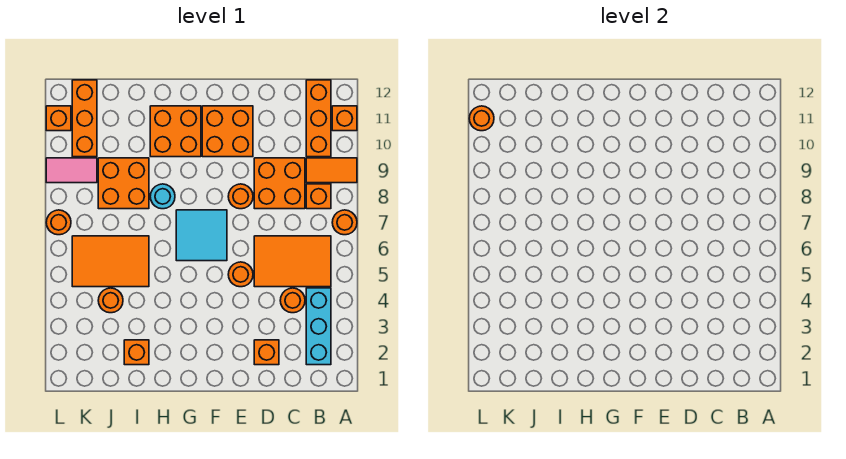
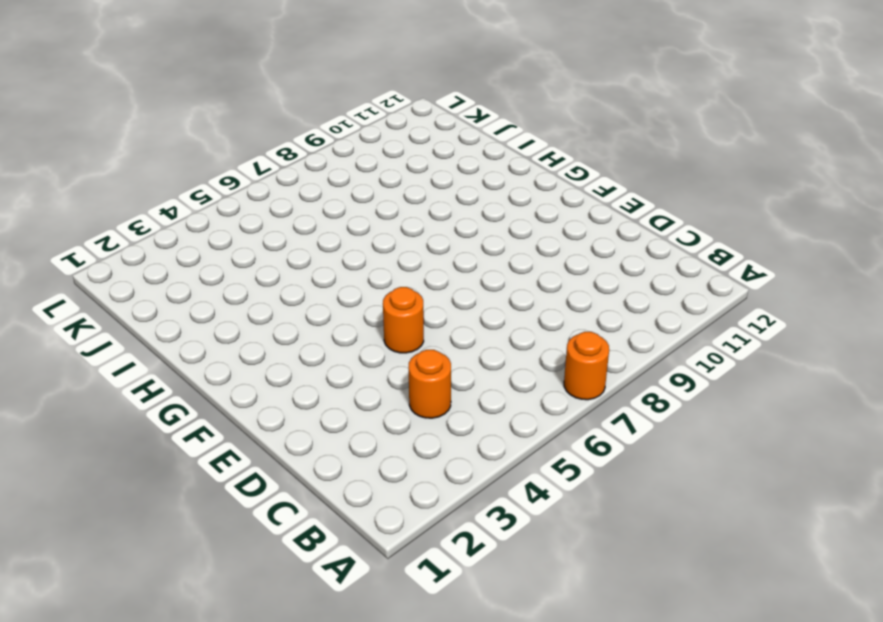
none -> orange 1x2 tile [306,158,357,183]
none -> orange 1x1 brick [332,106,357,131]
none -> cyan 1x3 brick [306,288,331,365]

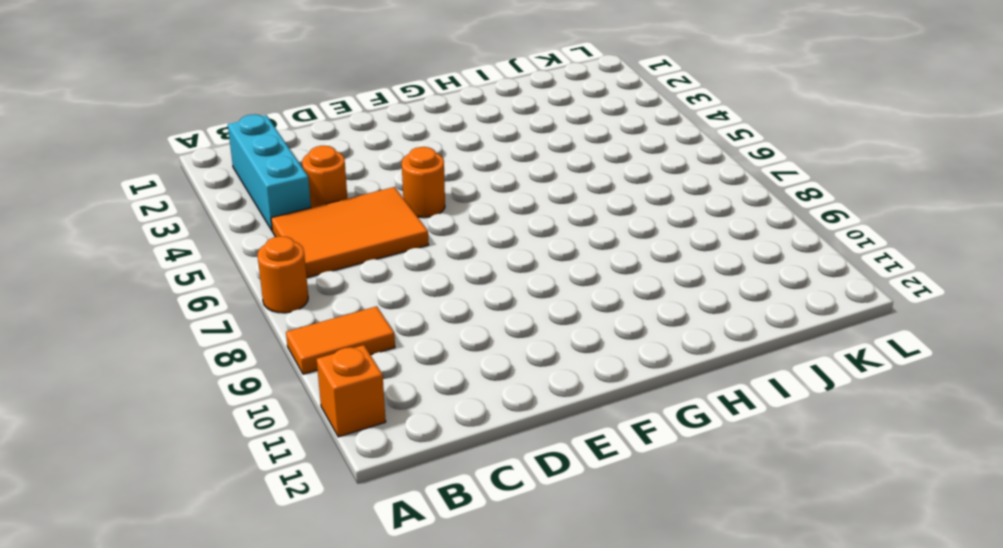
none -> orange 1x1 brick [306,184,331,209]
none -> orange 1x3 brick [306,80,331,157]
none -> orange 2x2 brick [254,158,305,209]

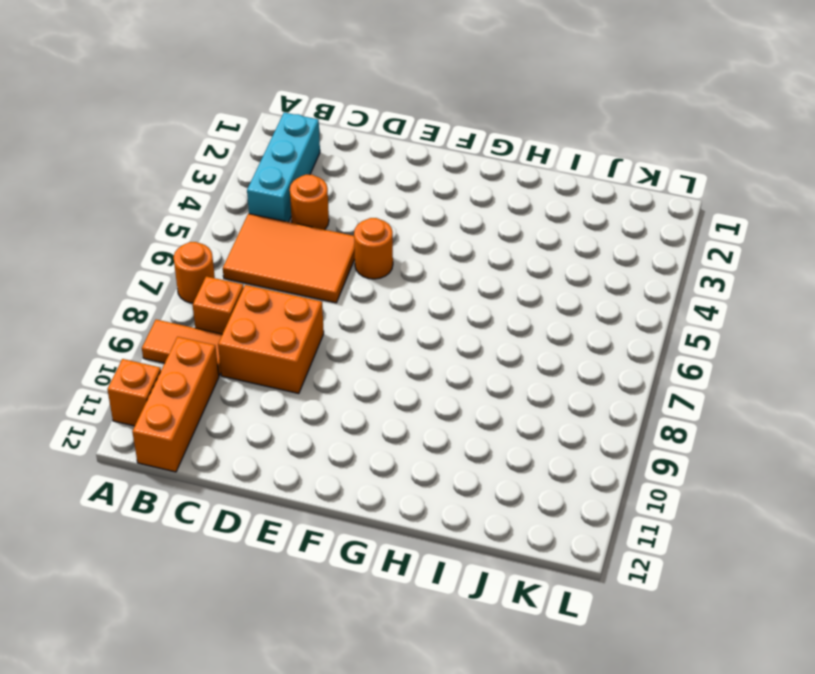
none -> orange 1x1 brick [254,340,279,365]
none -> orange 1x1 round brick [228,184,253,209]
none -> orange 2x2 brick [202,106,253,157]

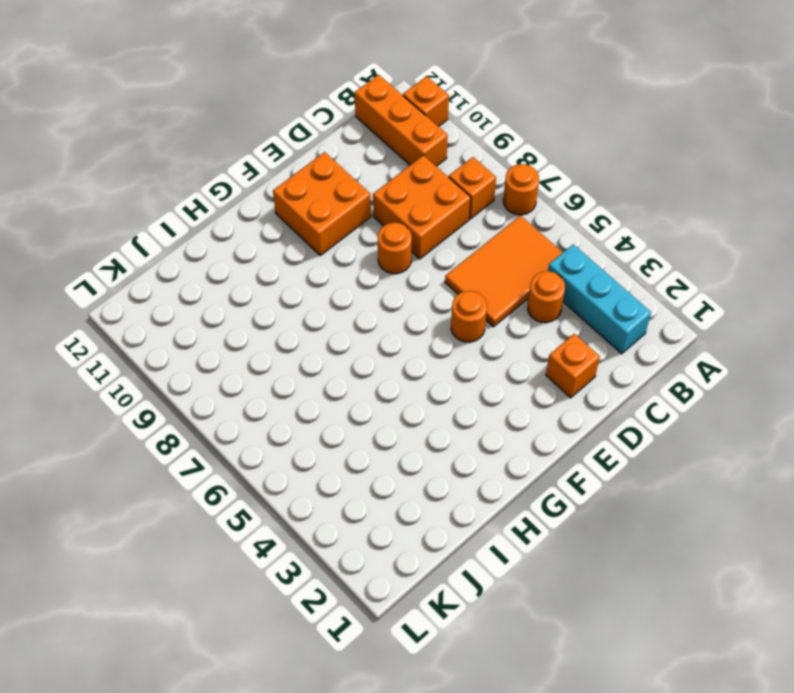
none -> orange 1x2 tile [306,158,357,183]
none -> cyan 2x2 tile [176,210,227,261]
none -> orange 2x2 brick [150,106,201,157]

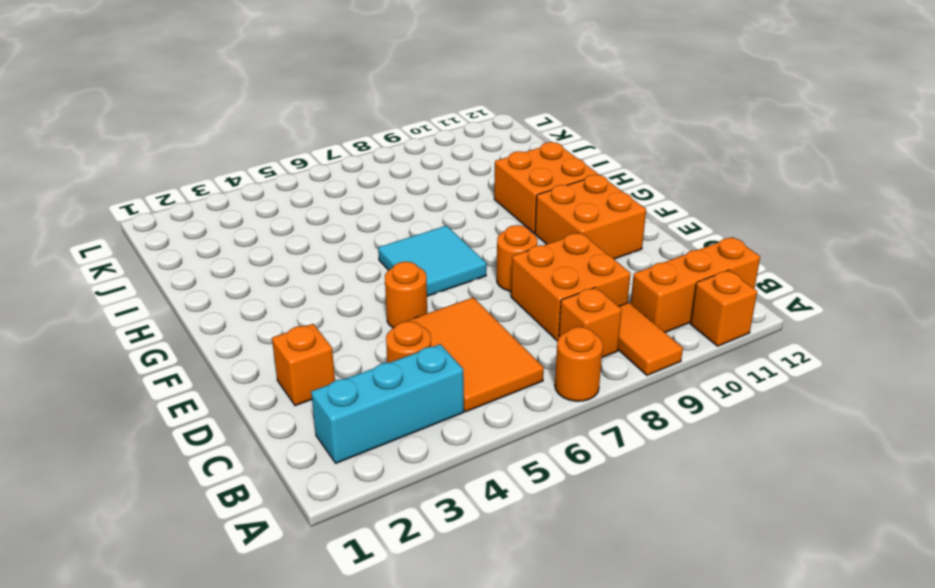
none -> cyan 1x1 round brick [150,184,175,209]
none -> orange 1x1 brick [124,340,149,365]
none -> orange 2x3 tile [72,236,149,287]

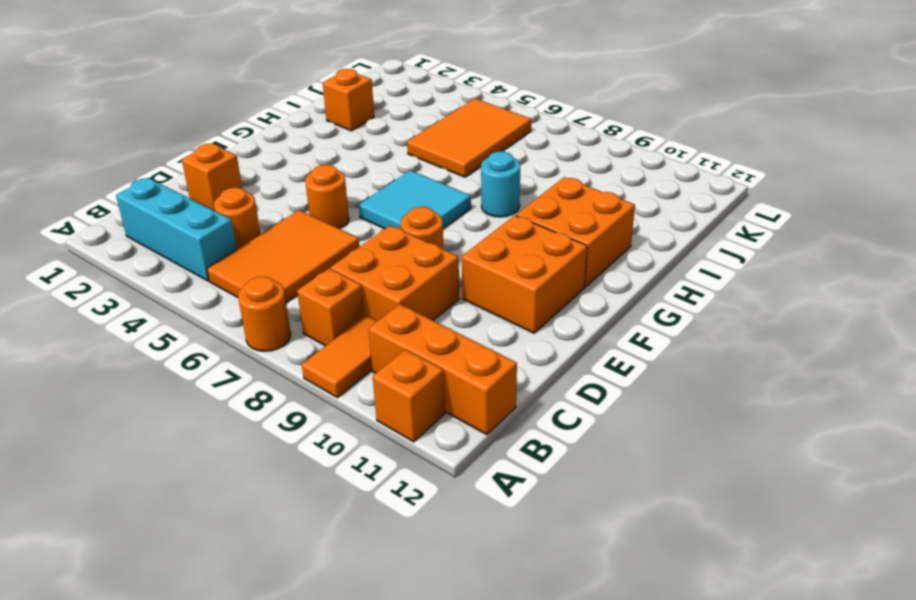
none -> orange 2x2 brick [98,158,149,209]
none -> orange 1x1 round brick [98,288,123,313]
none -> pink 1x2 tile [46,158,97,183]

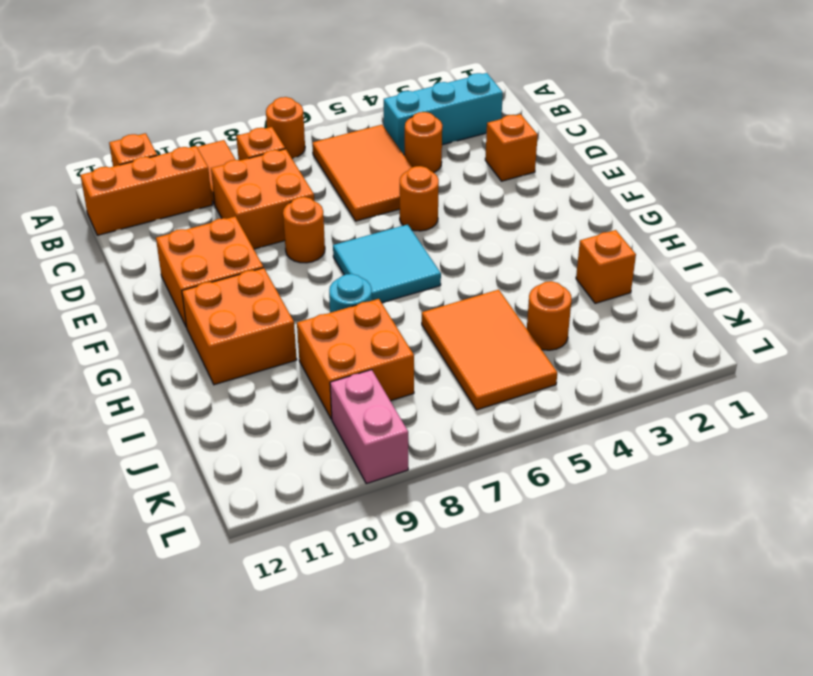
pink 1x2 brick [330,370,408,484] -> pink 1x2 tile [46,158,97,183]
none -> orange 1x3 brick [72,80,97,157]
none -> orange 1x1 round brick [46,210,71,235]
none -> orange 1x1 brick [46,106,71,131]

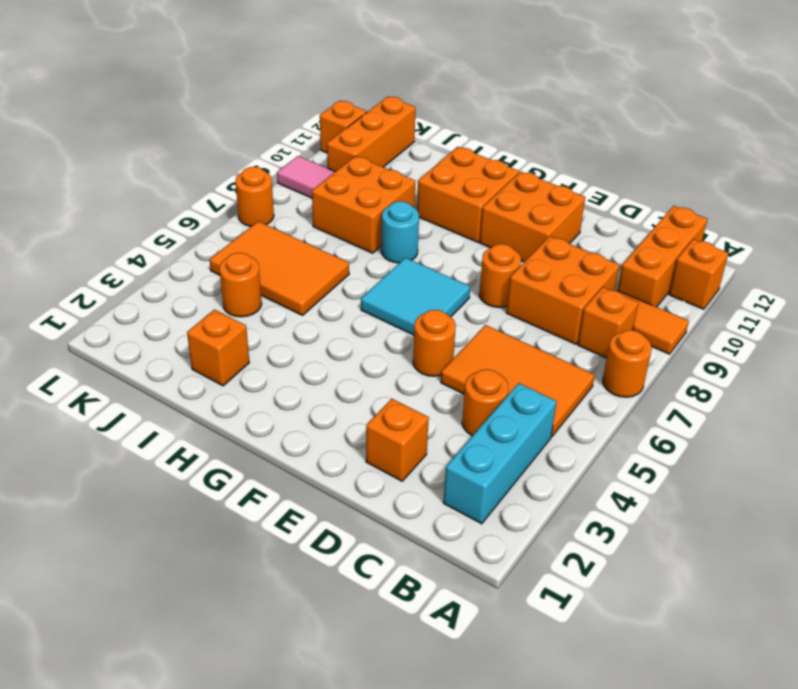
none -> orange 1x1 round brick [469,106,494,131]

